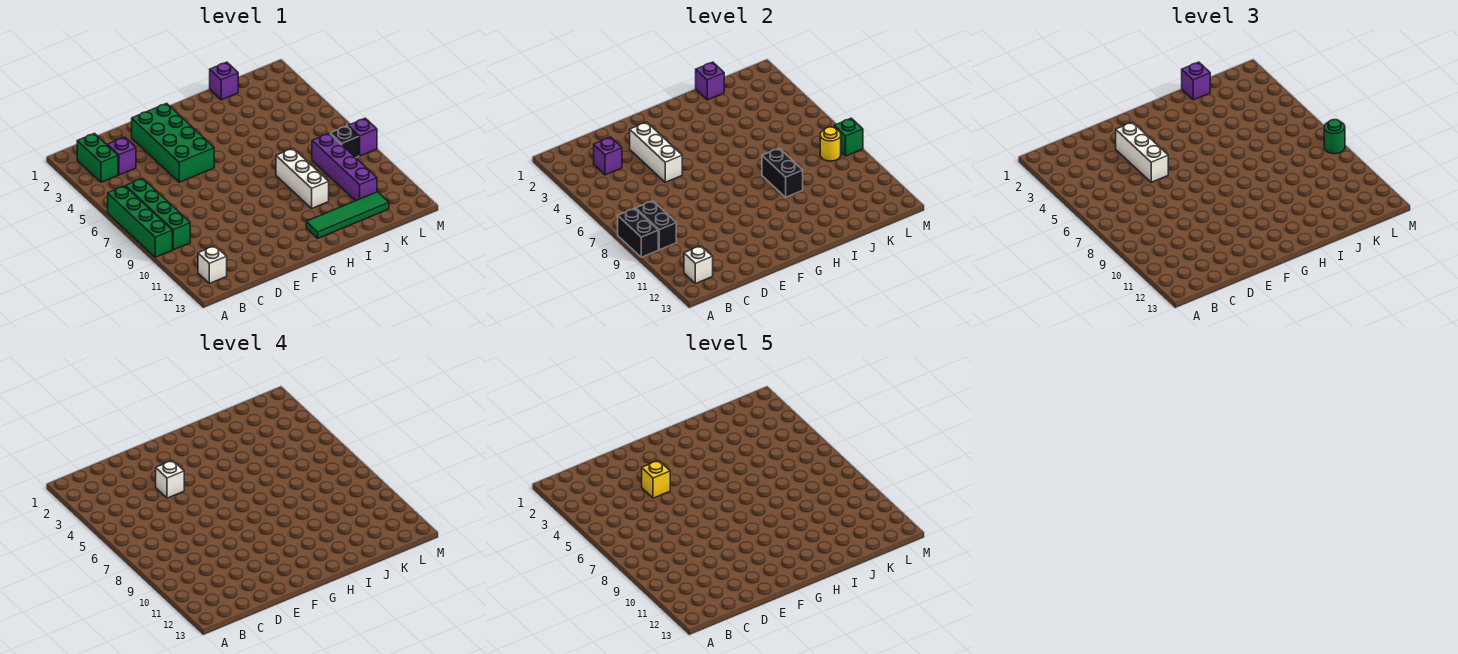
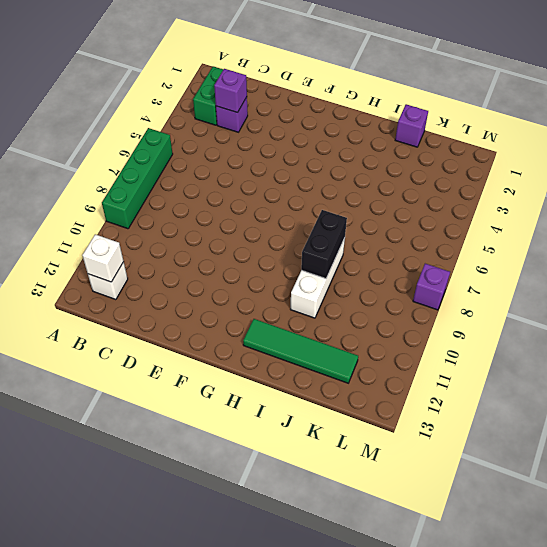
none -> green 1x4 brick [126,178,190,250]
none -> green 2x4 brick [132,103,214,182]
none -> purple 1x4 brick [312,133,377,201]

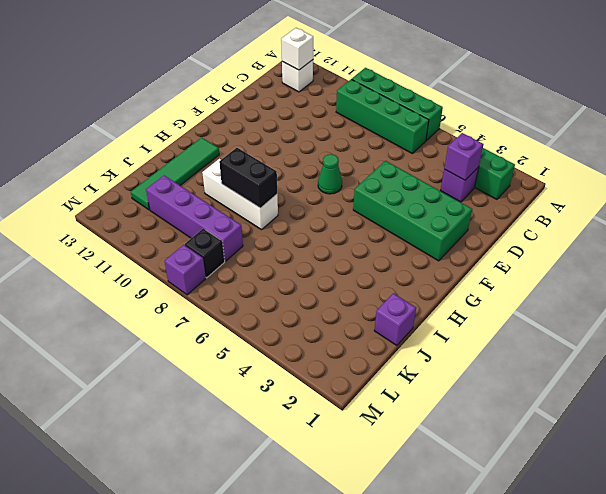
green 1x1 cone [318,154,342,194] -> none
none -> black 1x2 brick [618,208,658,257]
none -> black 1x2 brick [636,201,676,250]
none -> white 1x3 brick [630,122,682,182]

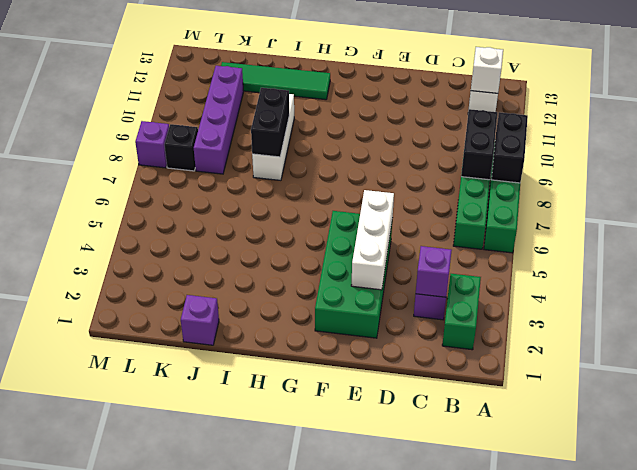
none -> purple 1x1 brick [696,62,724,100]
none -> yellow 1x1 round brick [820,127,841,161]
none -> green 1x1 brick [834,118,863,156]

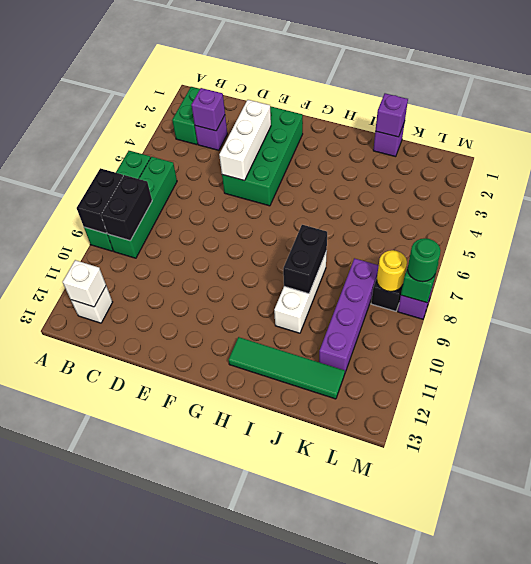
none -> white 1x3 brick [1116,122,1168,182]
none -> purple 1x1 brick [1182,62,1210,100]
none -> white 1x1 brick [156,460,184,498]

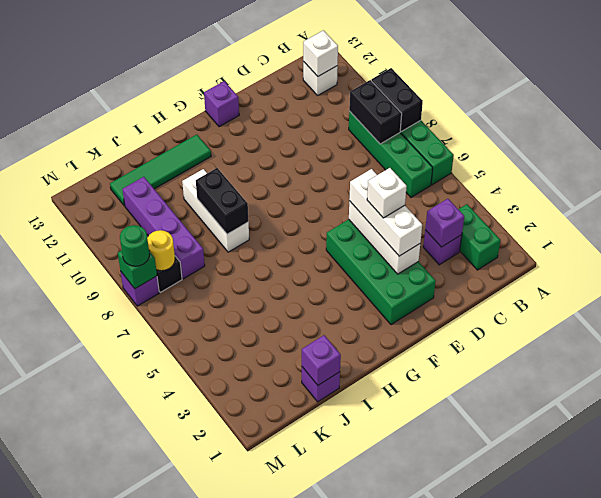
purple 1x1 brick [204,81,239,127] -> purple 1x1 brick moved to [1182,62,1210,100]
none -> yellow 1x1 brick [642,460,670,498]

